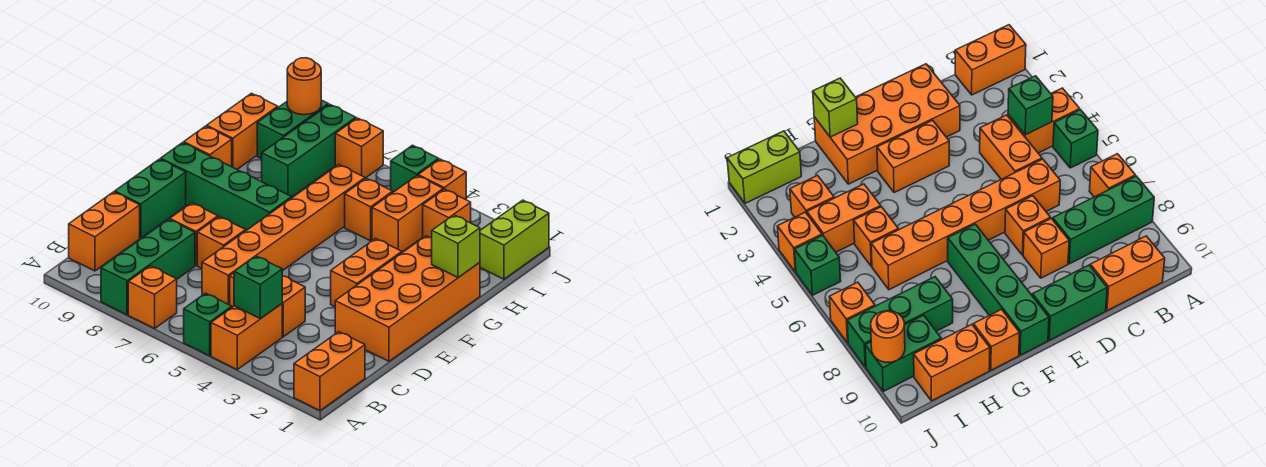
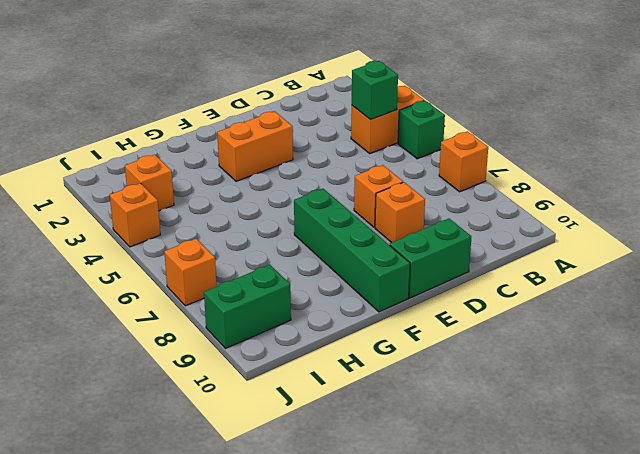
none -> orange 1x2 brick [294,332,365,411]
none -> green 1x3 brick [101,219,195,315]
none -> orange 1x2 brick [69,192,140,271]

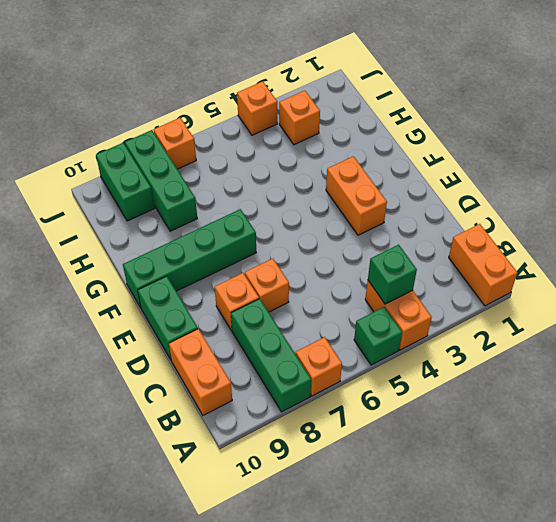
none -> orange 1x2 brick [230,273,305,337]
none -> orange 1x6 brick [202,165,365,305]
none -> orange 2x4 brick [335,236,480,361]

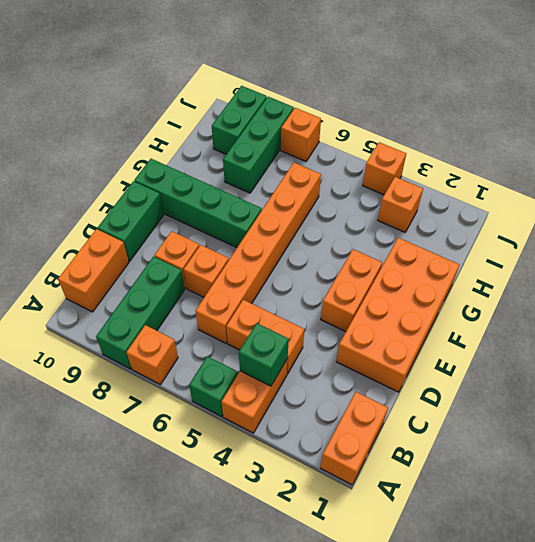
none -> orange 1x1 brick [184,126,232,167]
none -> orange 1x2 brick [372,176,443,252]
none -> orange 1x1 brick [345,178,393,241]

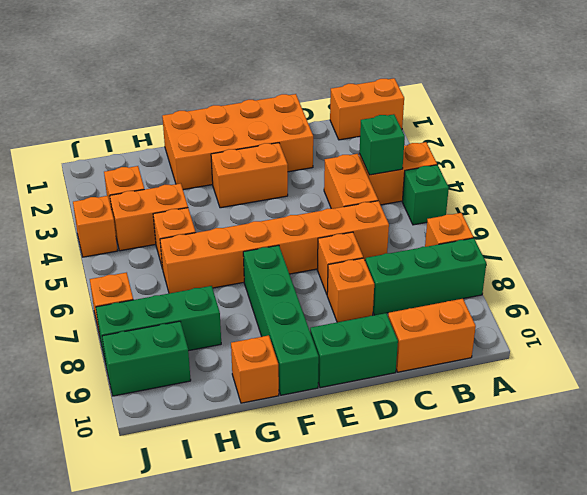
none -> orange 1x2 brick [207,93,278,169]
none -> lime 1x2 brick [480,200,549,279]
none -> green 1x1 brick [391,145,439,192]

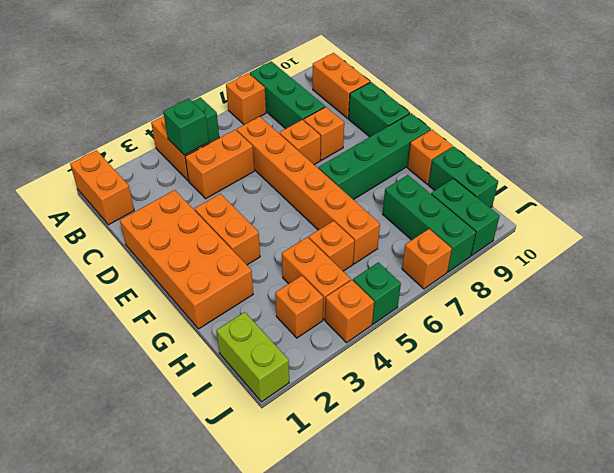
green 1x2 brick [428,147,498,208] -> orange 1x2 brick [207,93,278,169]
none -> lime 1x1 brick [432,215,480,278]
none -> orange 1x1 round brick [287,58,321,115]

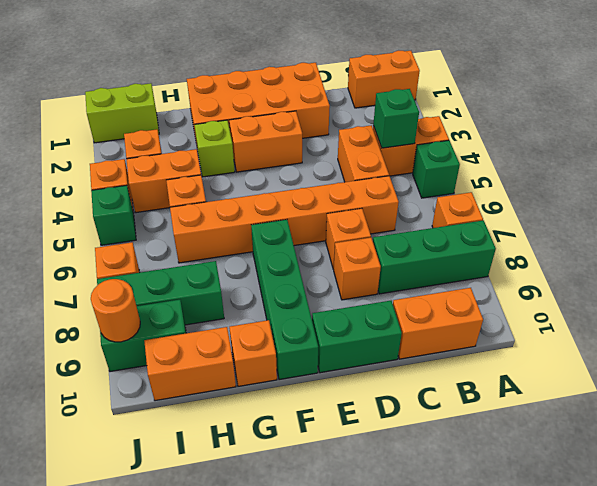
lime 1x1 brick [194,120,235,177] -> lime 1x1 brick moved to [432,215,480,278]

